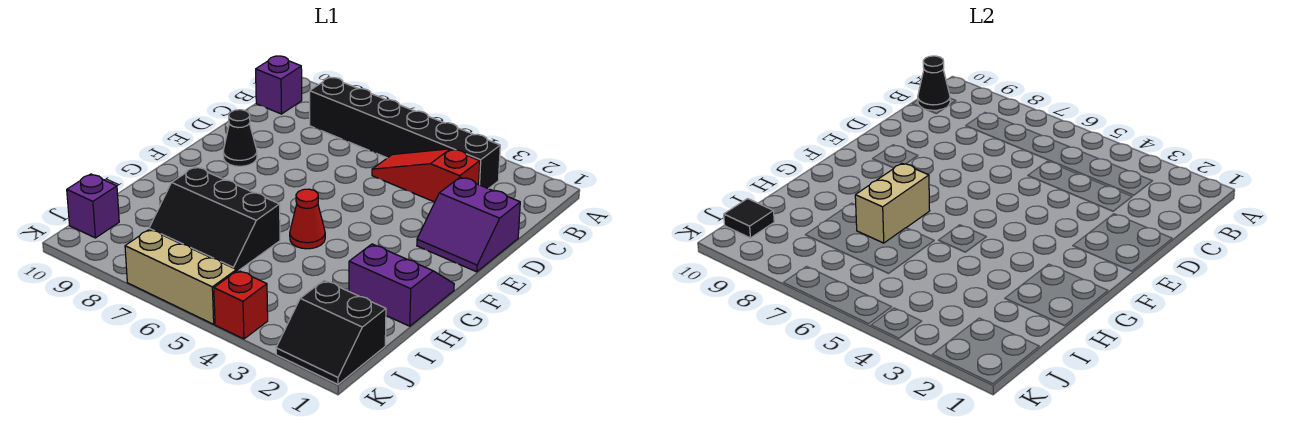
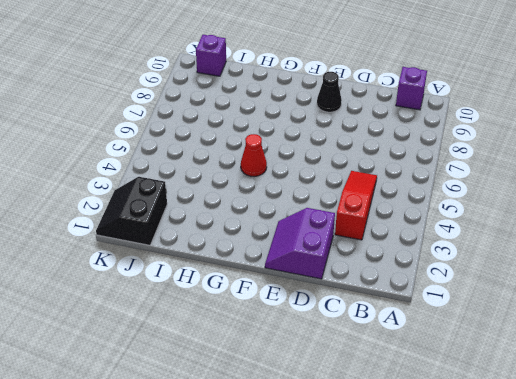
none -> black 1x6 brick [310,78,500,189]
none -> purple 2x2 slope [349,244,454,326]
none -> black 2x3 slope [149,167,280,270]

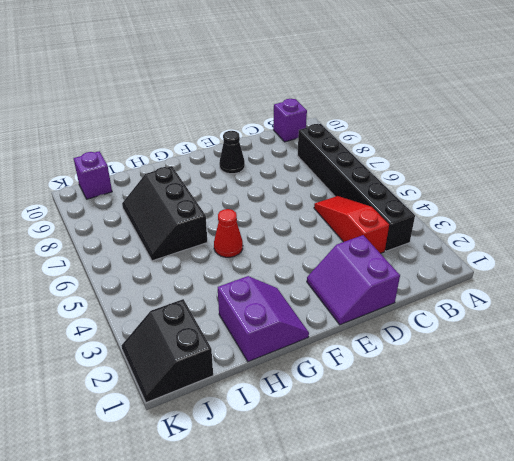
none -> red 1x1 brick [214,270,268,339]
none -> tan 1x3 brick [125,229,237,324]
none -> black 1x1 cone [918,56,950,110]

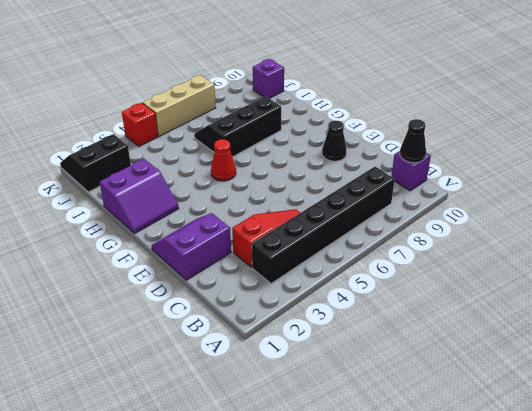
none -> tan 1x2 brick [855,163,930,243]
none -> black 1x1 tile [724,199,774,238]

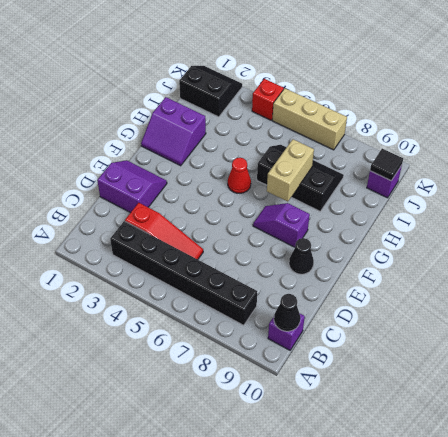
purple 1x2 slope [253,203,310,247] -> none

